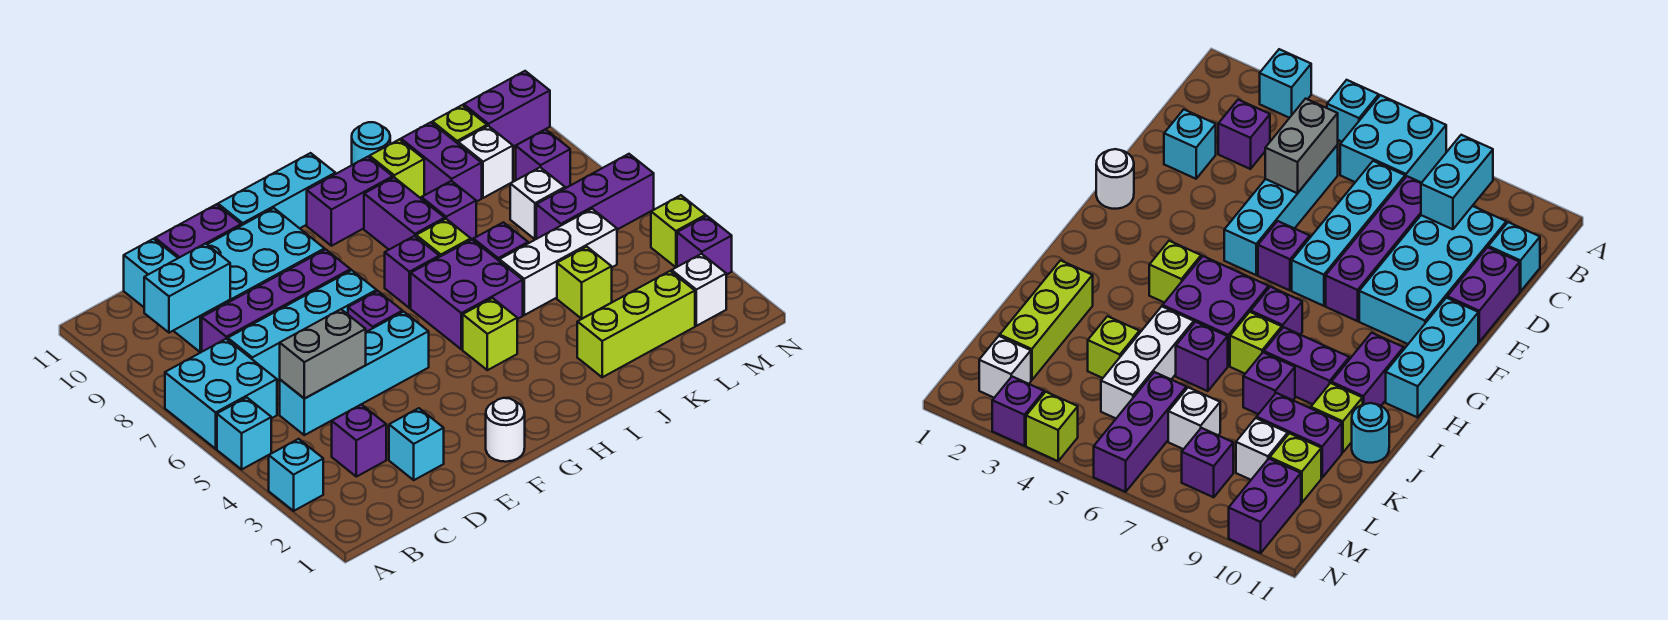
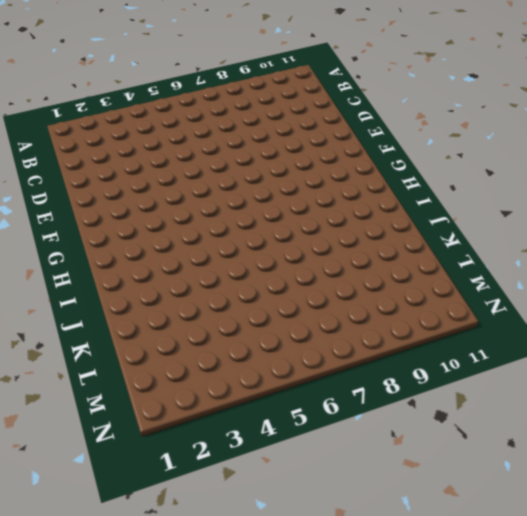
none -> cyan 1x1 brick [269,439,323,511]
none -> cyan 1x1 brick [217,397,271,469]
none -> cyan 2x2 brick [165,339,277,449]
none -> purple 1x1 brick [332,404,386,477]

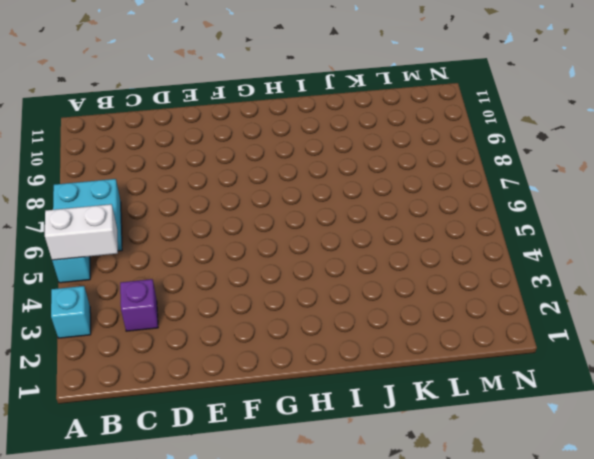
white 1x2 brick [45,204,118,260] -> none
none -> cyan 1x4 brick [280,312,429,435]
none -> cyan 1x4 brick [228,270,377,380]
none -> purple 1x4 brick [202,250,351,352]
none -> cyan 2x4 brick [173,208,325,352]

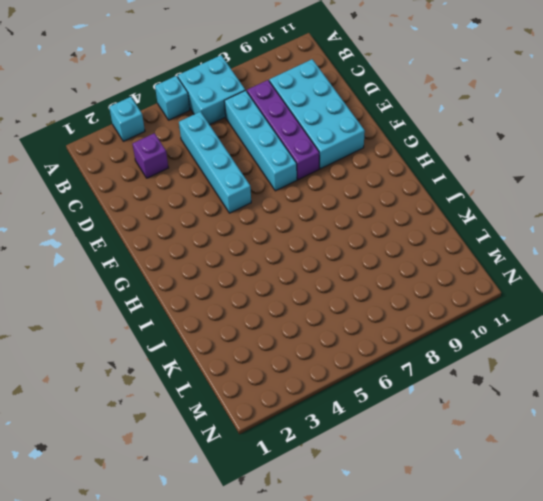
none -> cyan 1x1 brick [124,239,178,307]
none -> cyan 1x1 brick [389,408,444,480]
none -> purple 1x2 brick [155,204,241,258]
none -> white 1x1 round brick [486,398,525,462]

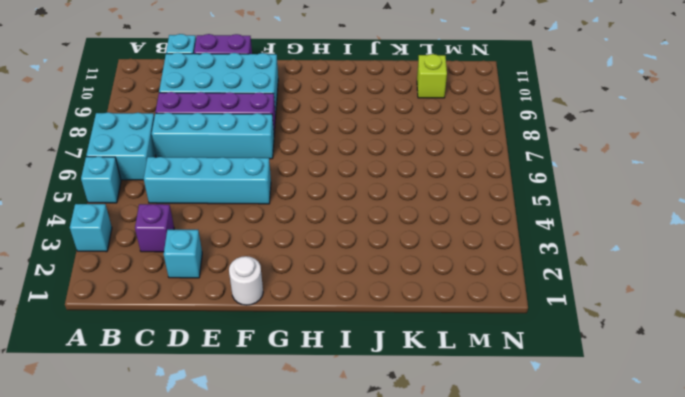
none -> purple 1x1 brick [348,291,403,332]
none -> cyan 1x3 brick [218,153,335,228]
none -> lime 1x1 brick [463,298,517,370]
none -> purple 2x2 brick [411,239,523,349]

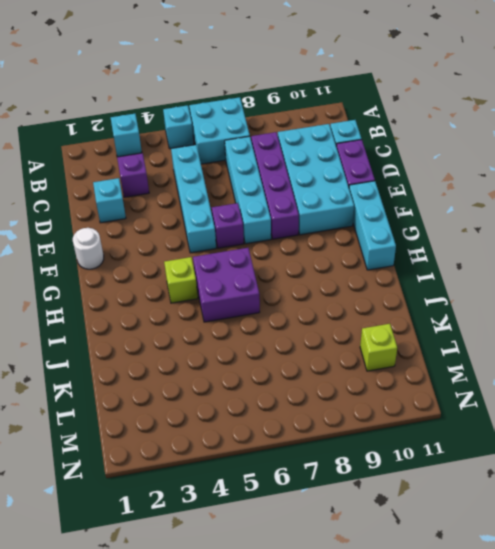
none -> purple 1x1 brick [385,236,439,308]
none -> purple 1x2 brick [307,157,393,246]
none -> lime 1x1 brick [416,219,471,257]
none -> purple 1x2 brick [364,177,445,249]

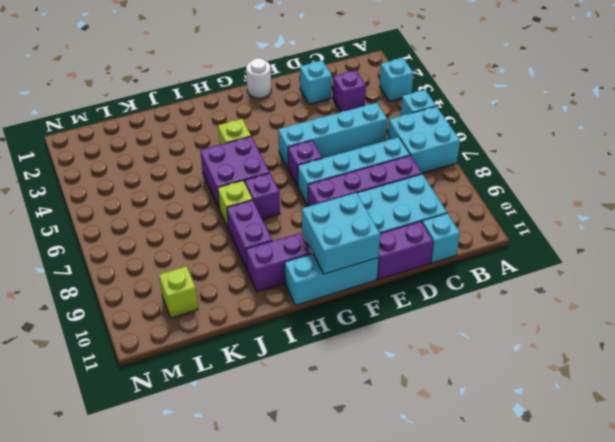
cyan 2x2 brick [302,193,380,274] -> none
none -> lime 1x3 brick [577,271,695,377]
none -> white 1x3 brick [500,209,617,315]
none -> purple 1x1 brick [474,222,528,261]
none -> purple 1x1 brick [422,181,476,239]

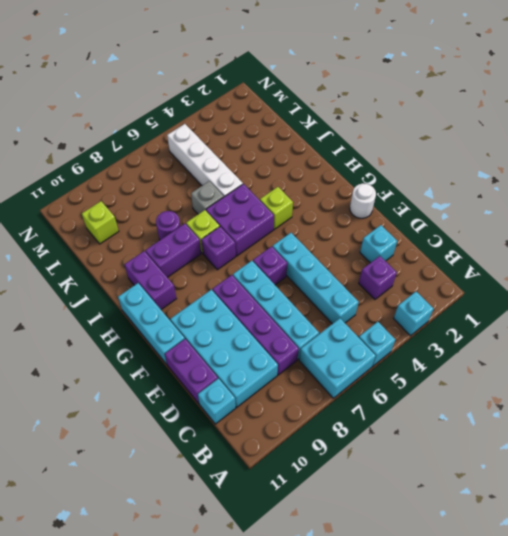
white 1x4 brick [167,124,243,197] -> white 1x3 brick [500,209,617,315]
grey 1x1 brick [191,181,224,214] -> purple 1x1 brick [474,222,528,261]
purple 1x1 round brick [156,211,180,240] -> purple 1x1 brick [422,181,476,239]
none -> lime 1x3 brick [577,271,695,377]
none -> lime 1x1 brick [370,139,424,197]
none -> cyan 1x1 round brick [352,122,390,165]
none -> lime 1x1 brick [557,247,612,319]

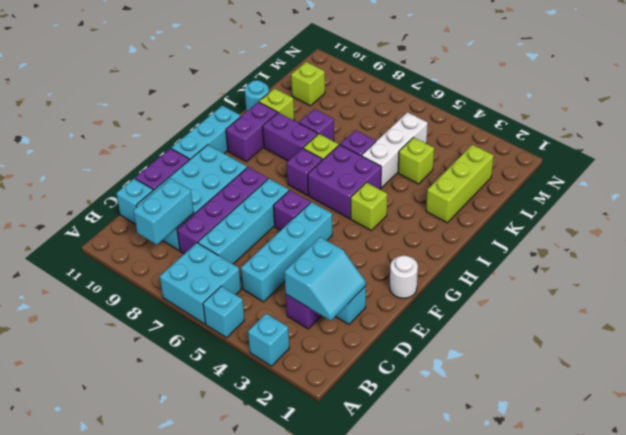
cyan 2x2 slope [284,237,366,321] -> none
none -> purple 1x2 brick [401,122,482,202]
none -> purple 1x3 brick [536,154,654,239]
none -> white 1x1 brick [510,167,565,239]
none -> white 1x1 brick [458,126,513,198]

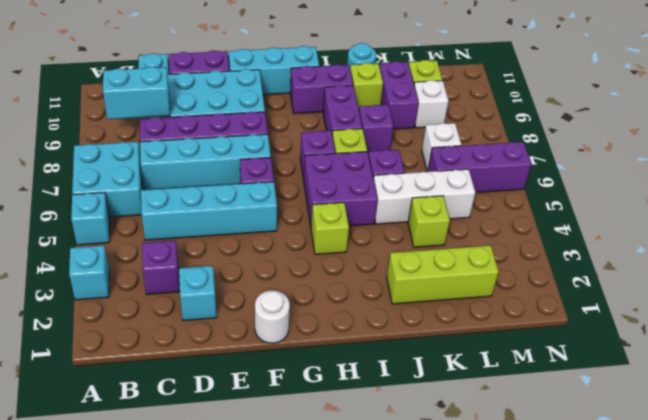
none -> white 1x1 brick [672,254,726,326]
none -> purple 1x1 brick [516,129,570,188]
none -> purple 1x2 brick [464,71,550,147]
none -> purple 1x1 brick [677,216,732,275]

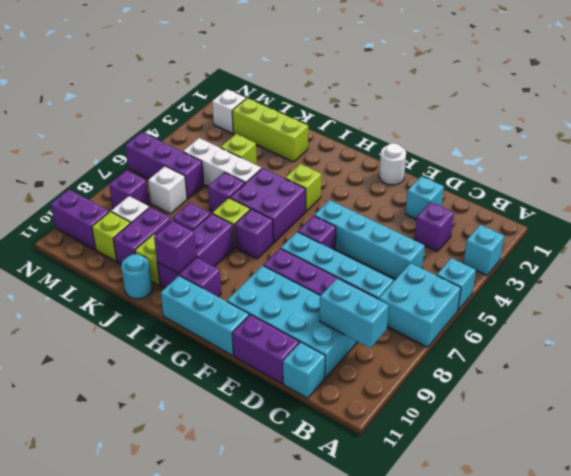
purple 1x1 brick [154,221,197,274] -> purple 1x1 brick moved to [677,216,732,275]
none -> lime 1x1 brick [651,195,706,267]
none -> grey 1x2 brick [280,309,366,398]

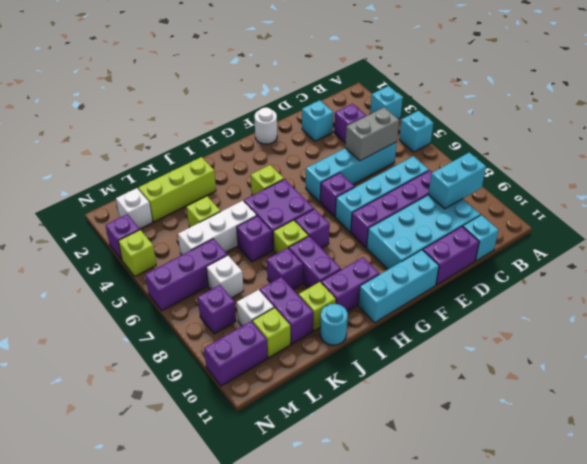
none -> cyan 2x2 brick [165,339,277,449]

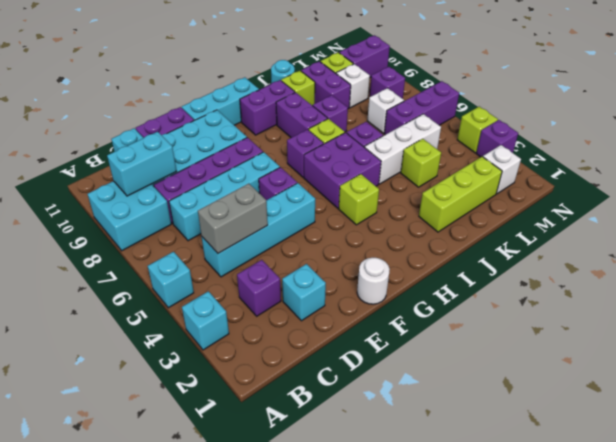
cyan 2x2 brick [87,181,171,251] -> cyan 2x2 brick moved to [165,339,277,449]

